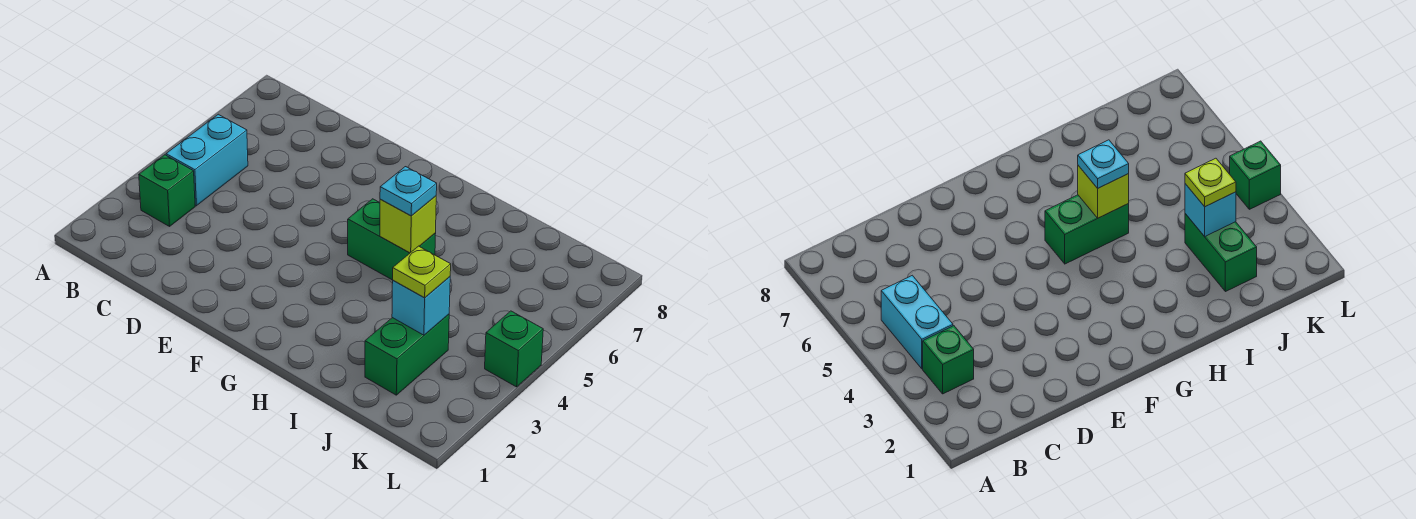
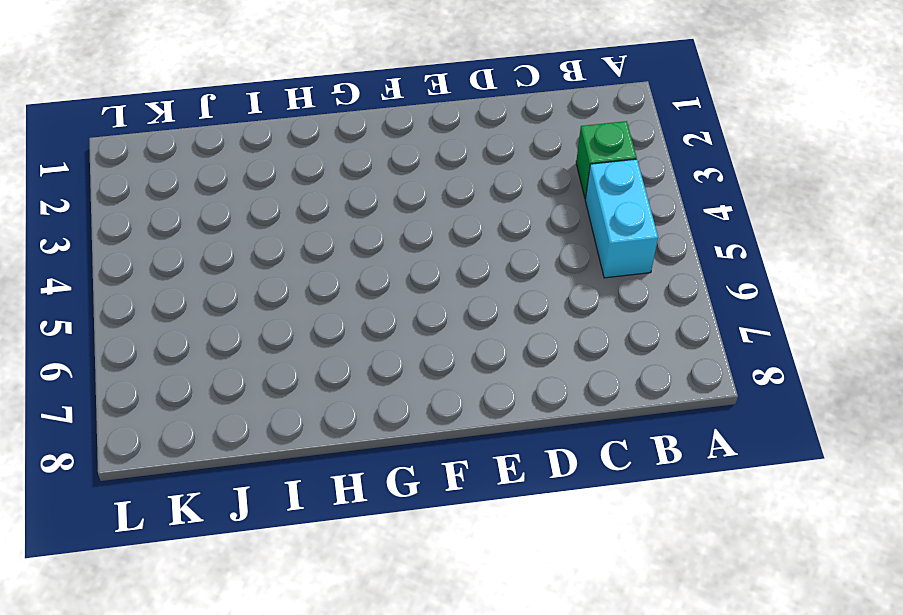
none -> green 1x2 brick [348,199,436,280]
none -> green 1x2 brick [365,314,449,395]

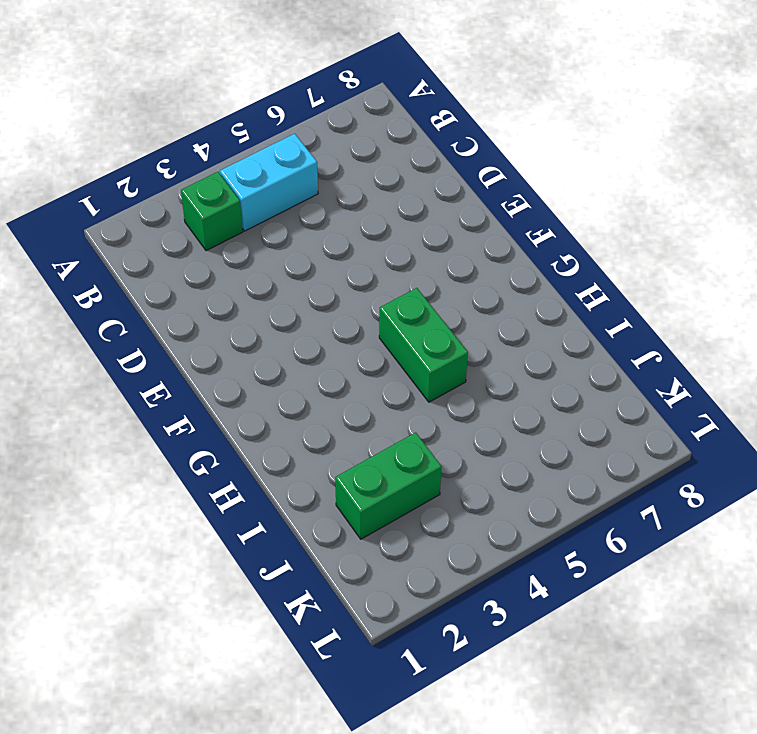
none -> green 1x1 brick [485,311,543,387]
none -> lime 1x1 brick [380,196,436,253]

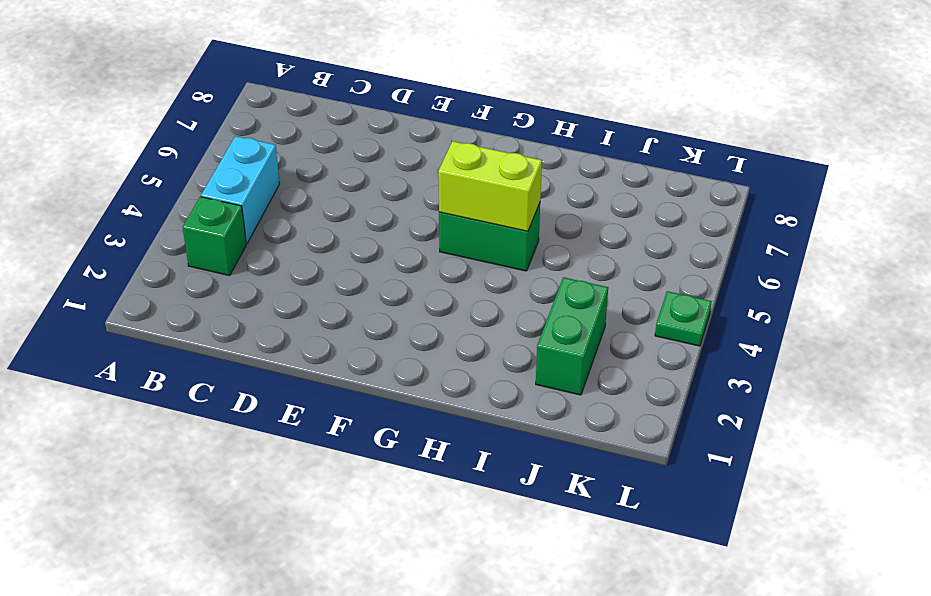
lime 1x2 brick [438,141,542,231] -> lime 1x1 brick [380,196,436,253]
green 1x1 plate [655,291,712,346] -> green 1x1 brick [485,311,543,387]
none -> cyan 1x1 brick [392,277,450,335]
none -> cyan 1x1 plate [380,167,437,216]

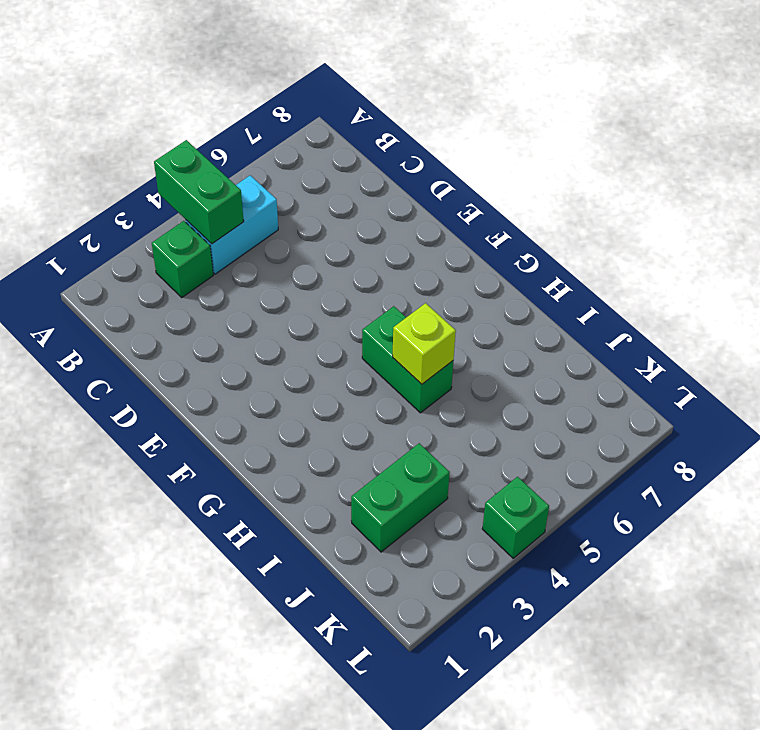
green 1x2 brick [154,140,244,244] -> none
none -> cyan 1x1 brick [392,277,450,335]
none -> cyan 1x1 plate [380,167,437,216]

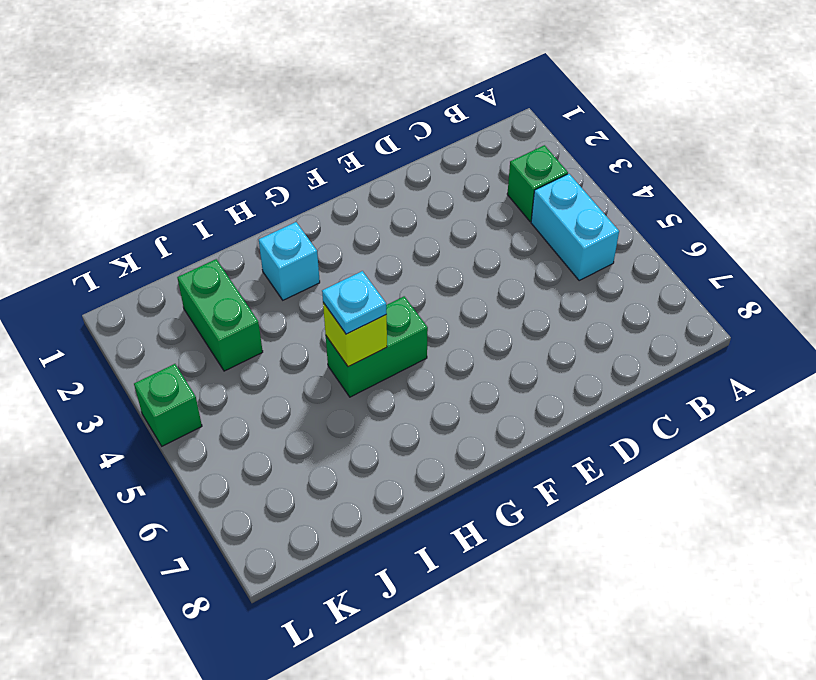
cyan 1x1 brick [259,222,320,300] -> cyan 1x1 brick moved to [392,277,450,335]
none -> lime 1x1 plate [393,246,451,298]

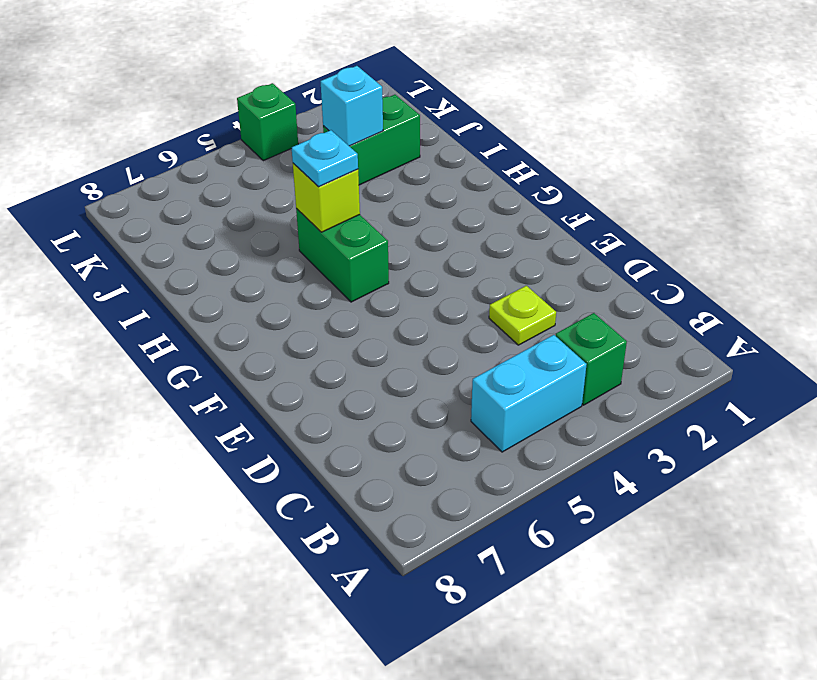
lime 1x1 plate [489,286,556,345] -> lime 1x1 plate moved to [393,246,451,298]

